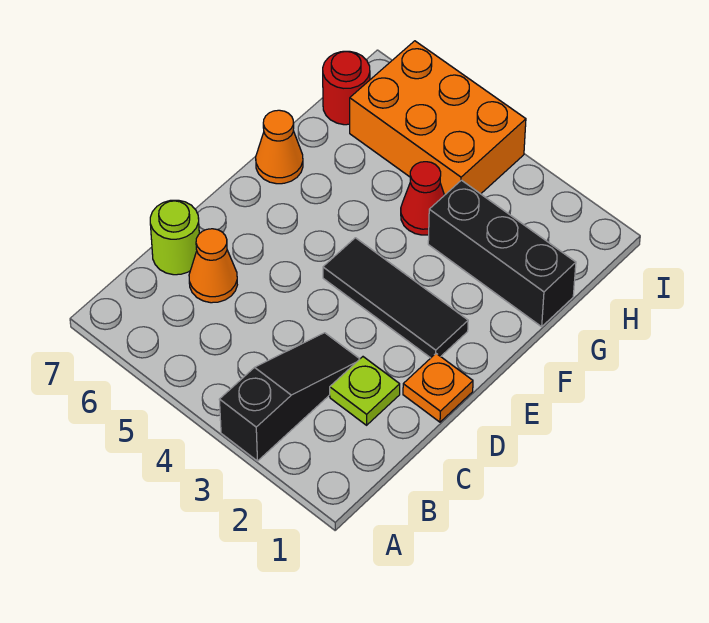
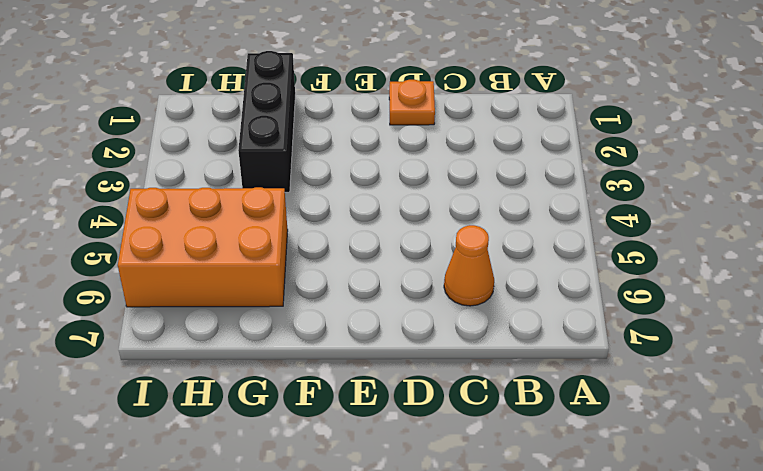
orange 2x3 brick [118,187,288,307] -> orange 2x3 brick turned to [350,41,526,195]
none -> black 1x3 slope [219,333,359,461]
none -> lime 1x1 plate [330,357,400,425]

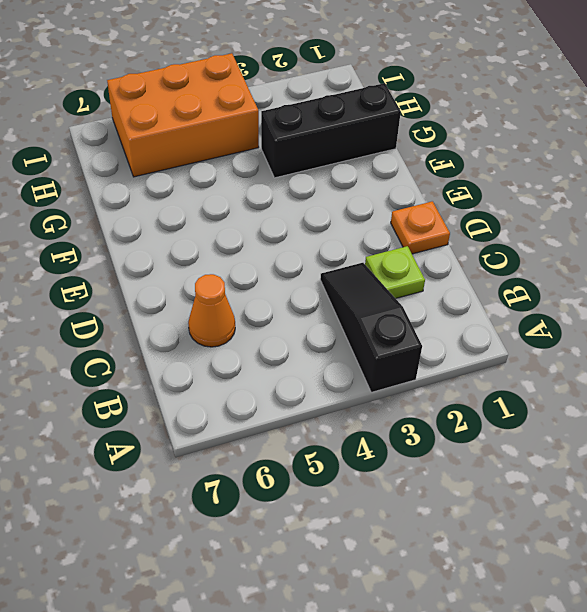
none -> lime 1x1 round brick [150,200,199,275]
none -> black 1x3 tile [323,238,468,358]

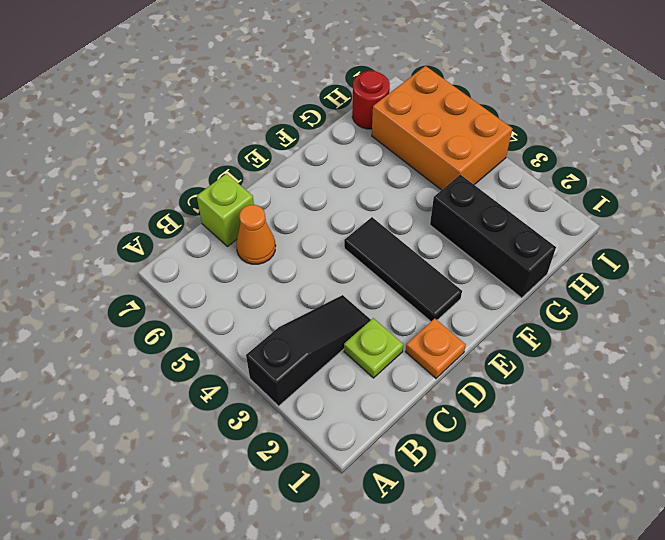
lime 1x1 brick [197,174,254,246] -> lime 1x1 round brick [150,200,199,275]
none -> orange 1x1 cone [256,110,303,184]
none -> red 1x1 cone [401,162,444,235]

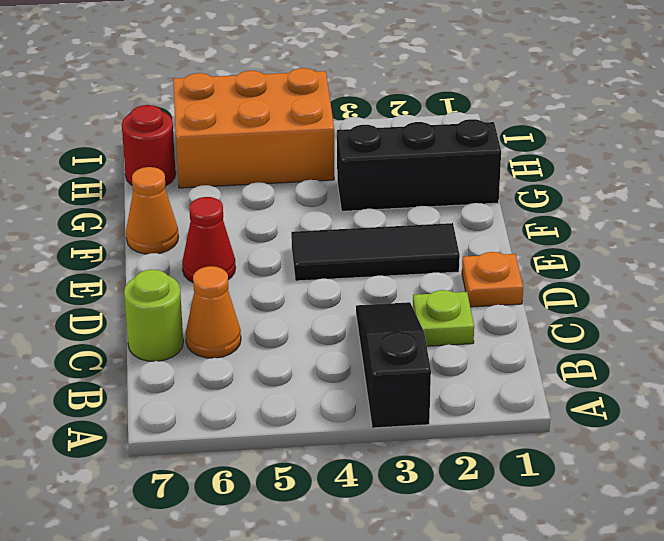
red 1x1 cone [182,197,236,282] -> red 1x1 cone moved to [401,162,444,235]

